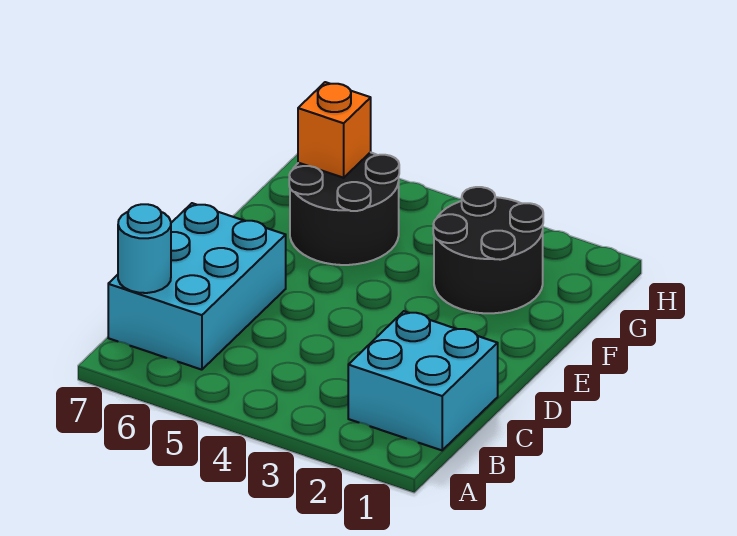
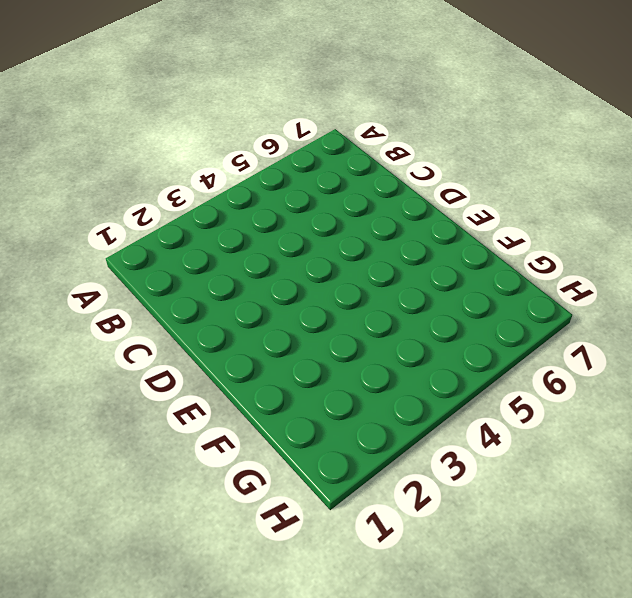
none -> cyan 2x2 brick [348,311,498,450]
none -> cyan 2x3 brick [108,203,286,370]

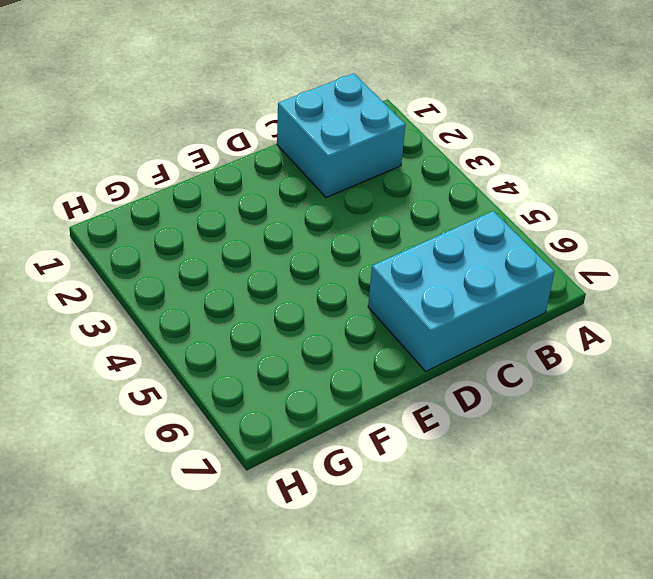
none -> black 2x2 round brick [433,187,543,313]
none -> black 2x2 round brick [289,152,399,265]

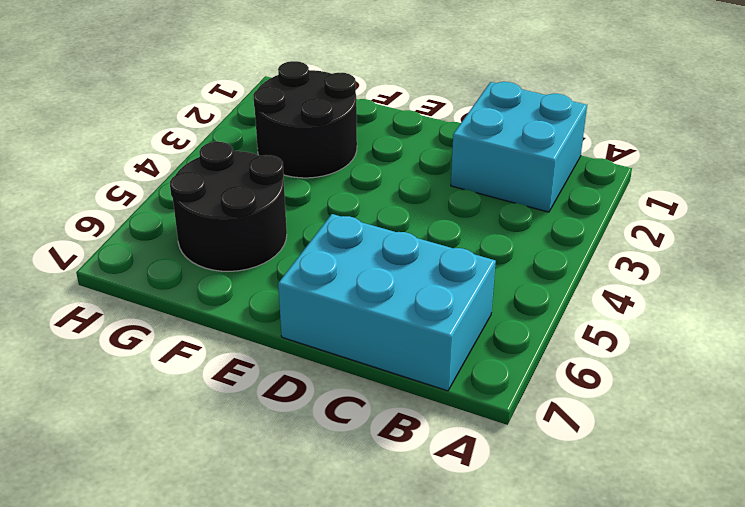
none -> cyan 1x1 round brick [118,204,171,293]
none -> orange 1x1 brick [298,82,371,178]

